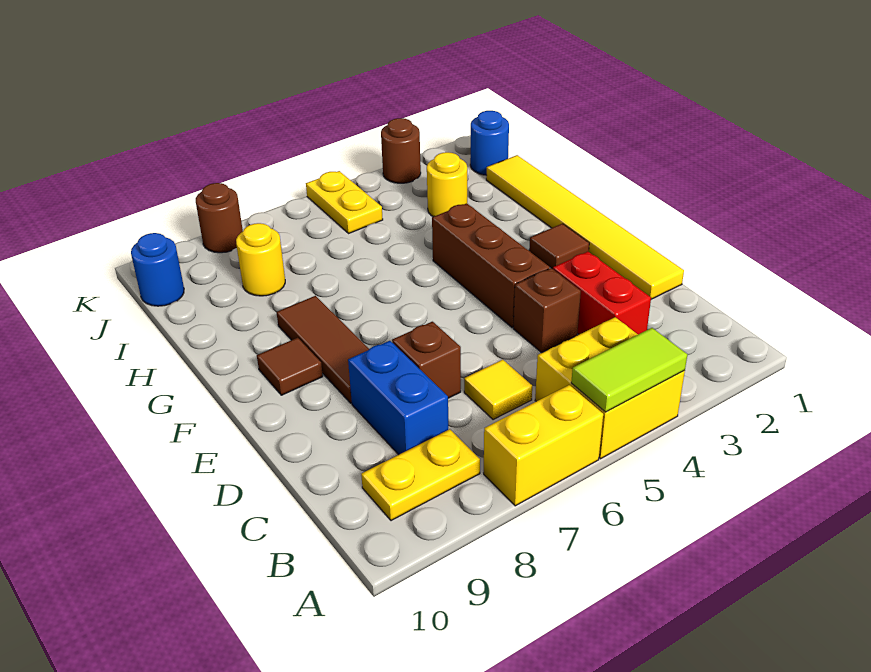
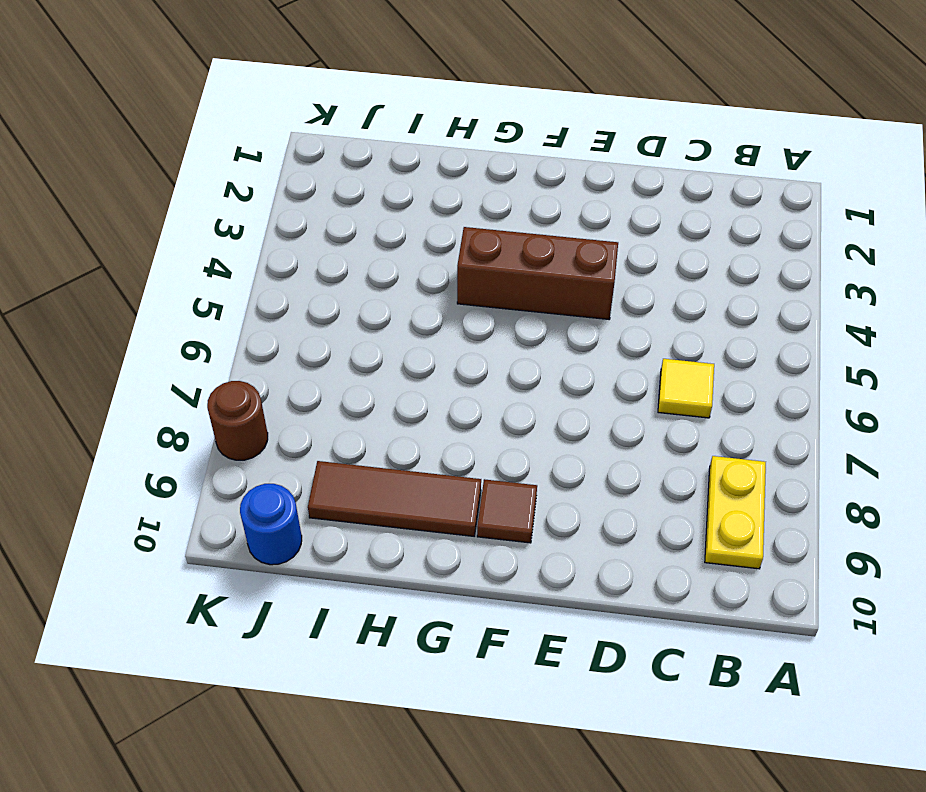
brown 1x3 tile [308,461,481,536] -> brown 1x3 tile moved to [276,296,369,403]
none -> yellow 2x2 brick [535,317,685,459]
none -> yellow 1x2 brick [484,385,603,506]
none -> red 1x2 brick [553,252,651,334]

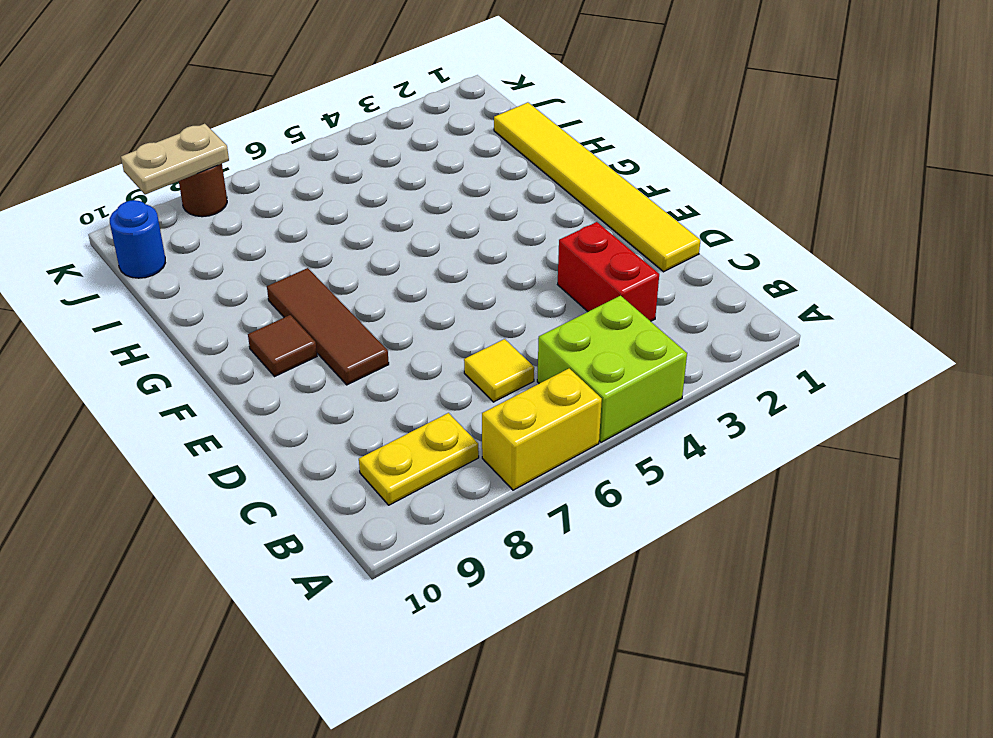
lime 2x2 brick [537,296,687,442] -> yellow 2x2 brick [535,317,685,459]
tan 1x2 plate [121,124,229,195] -> none
none -> blue 1x2 brick [348,341,448,455]
none -> brown 1x1 brick [513,268,581,352]
none -> brown 1x1 brick [392,322,461,398]

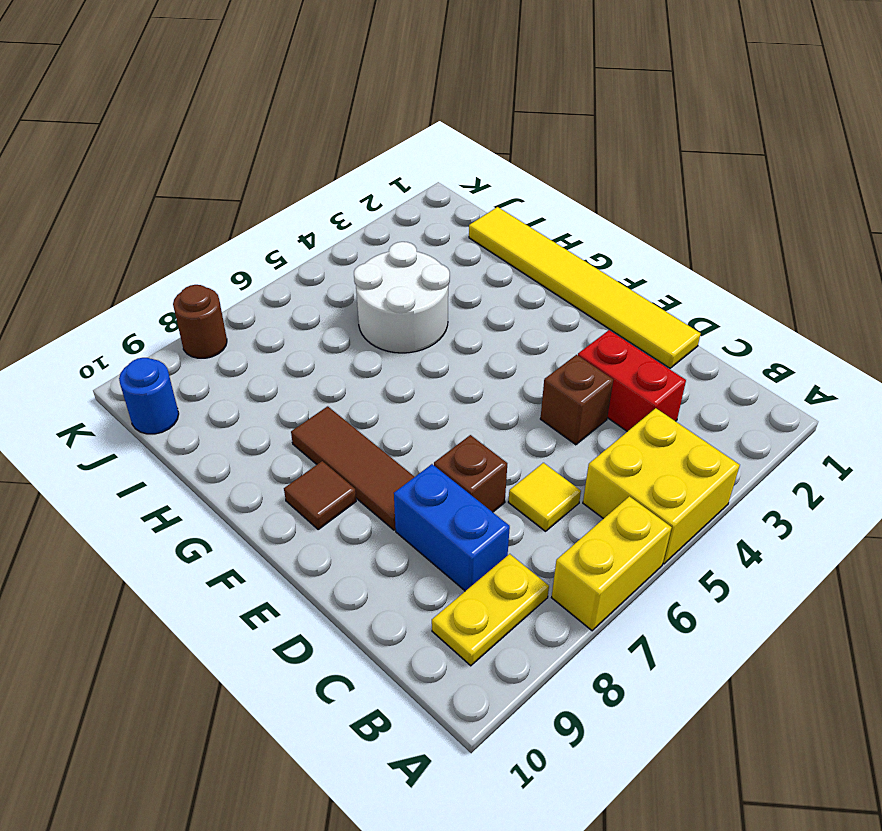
white 2x2 round brick [354,242,450,353] -> none
none -> brown 1x3 brick [432,203,550,328]
none -> brown 1x1 tile [529,224,589,269]
none -> yellow 1x1 round brick [427,152,467,217]

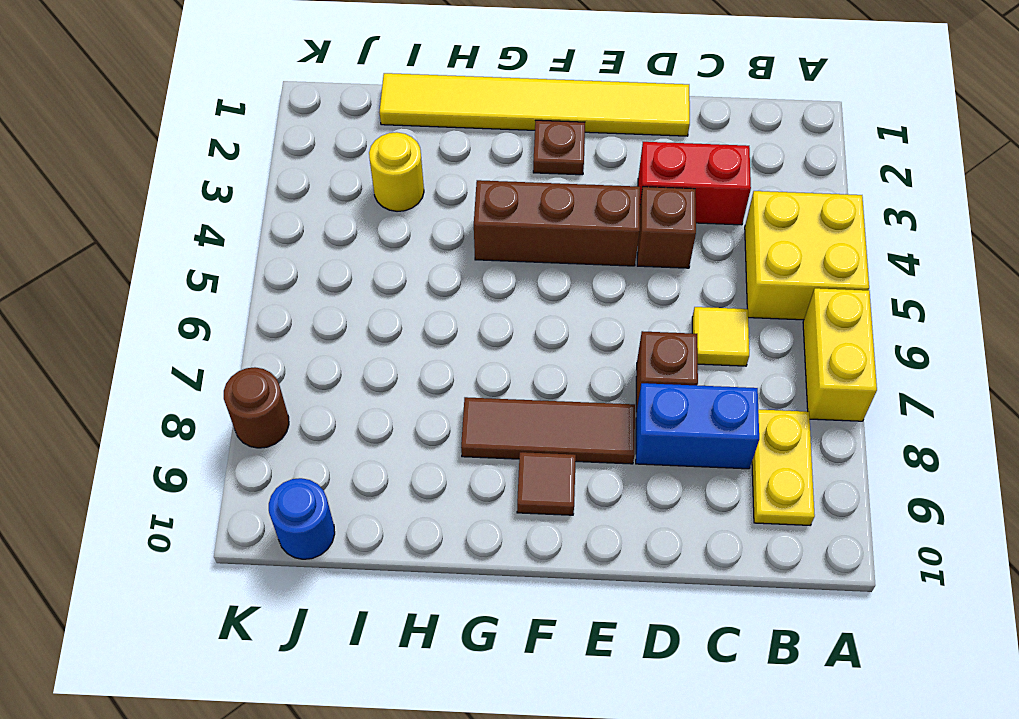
brown 1x1 plate [533,120,585,175] -> brown 1x1 tile [529,224,589,269]
none -> yellow 1x1 round brick [236,223,285,296]
none -> blue 1x1 round brick [470,111,509,175]
none -> yellow 1x2 plate [306,171,383,233]

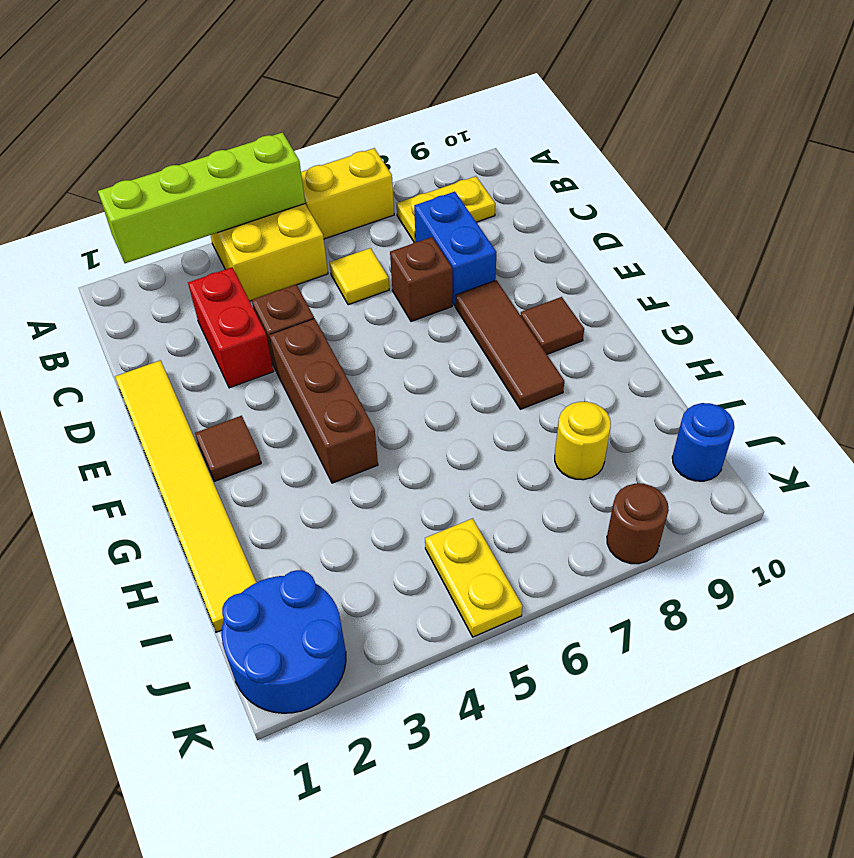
lime 1x4 brick [98,132,305,263] -> lime 1x2 tile [571,328,687,412]
blue 2x2 round brick [222,570,346,713] -> blue 1x1 round brick [470,111,509,175]
none -> yellow 1x1 round brick [427,152,467,217]
none -> brown 1x1 round brick [381,118,421,183]

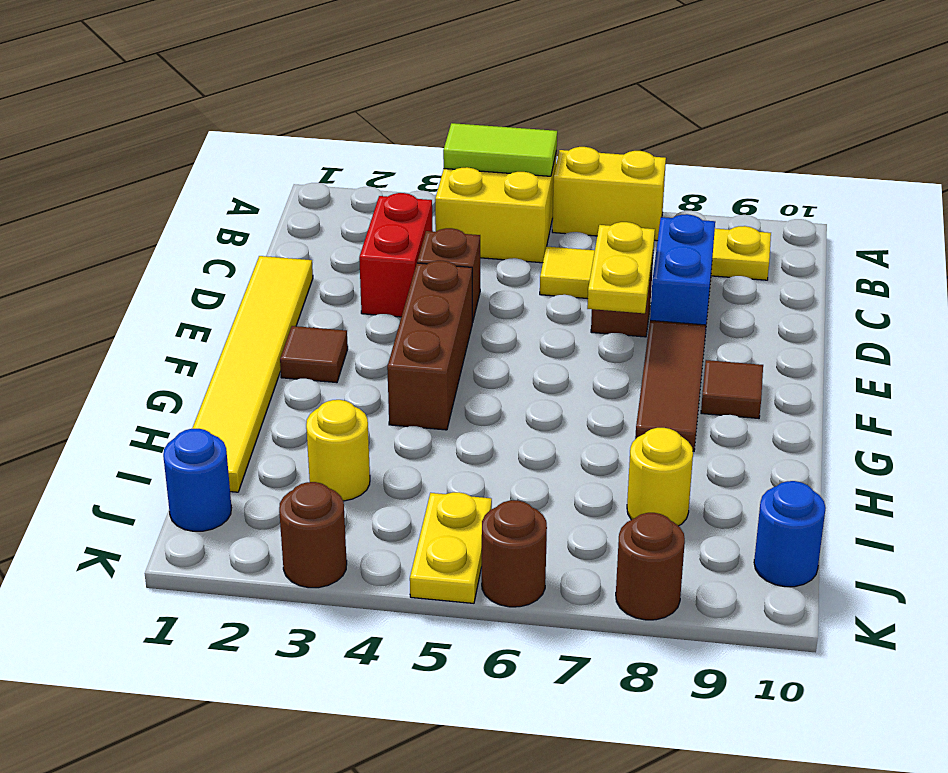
yellow 1x2 plate [587,222,655,313] -> none
brown 1x1 round brick [482,500,547,607] -> none

